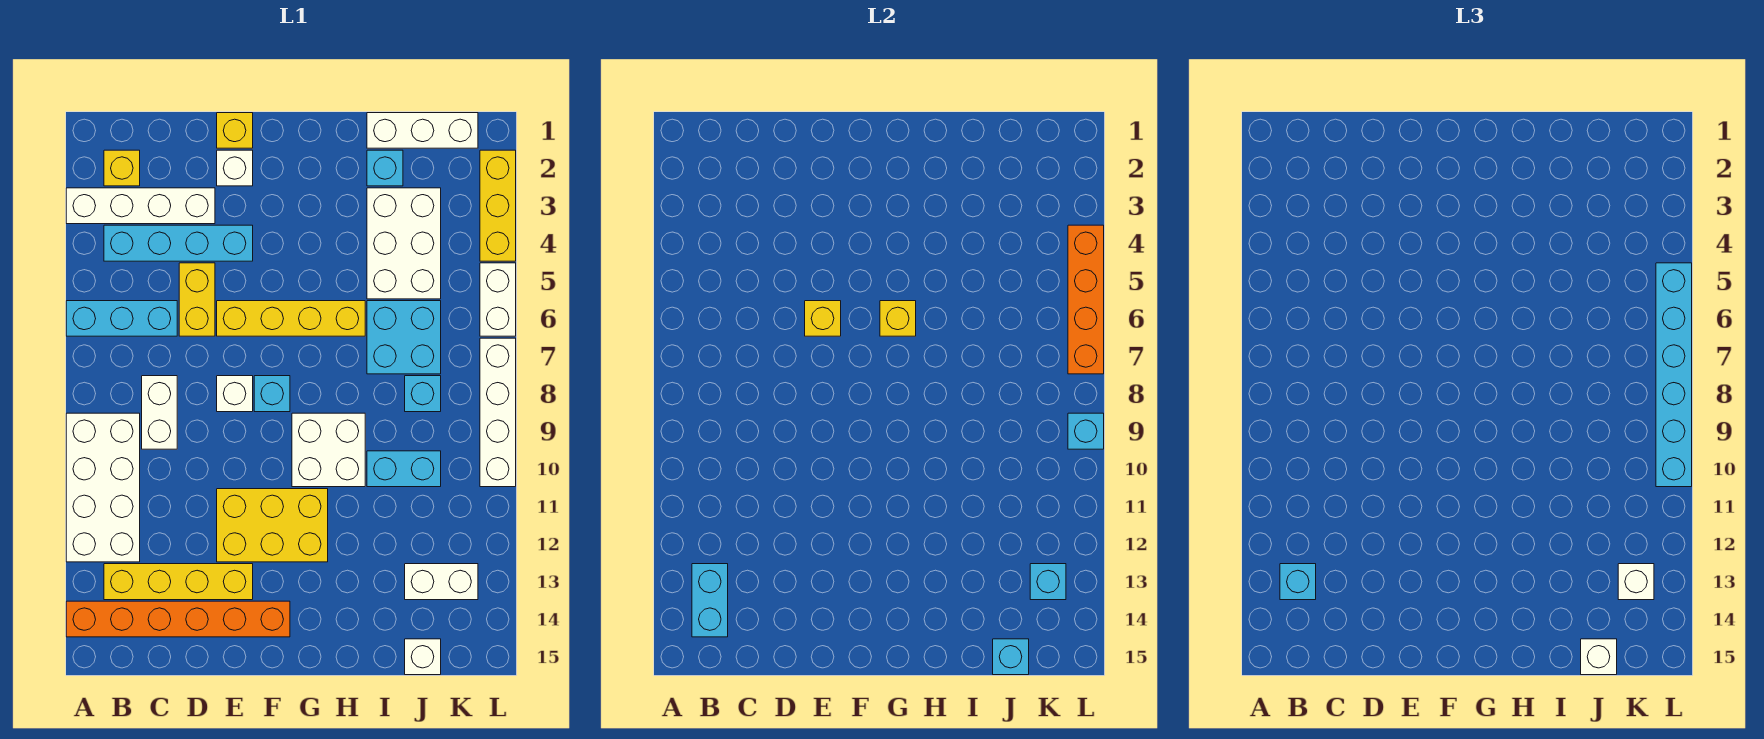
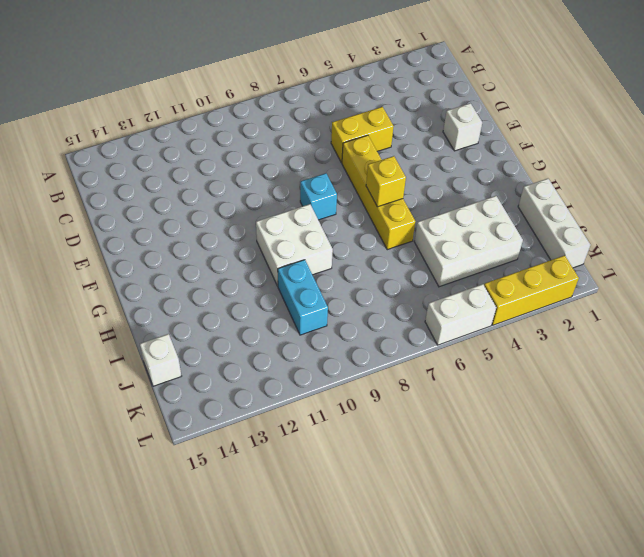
none -> white 1x4 brick [66,188,215,224]
none -> cyan 1x3 brick [66,301,177,336]
none -> white 2x4 brick [66,413,140,562]
none -> orange 1x6 brick [66,601,290,637]

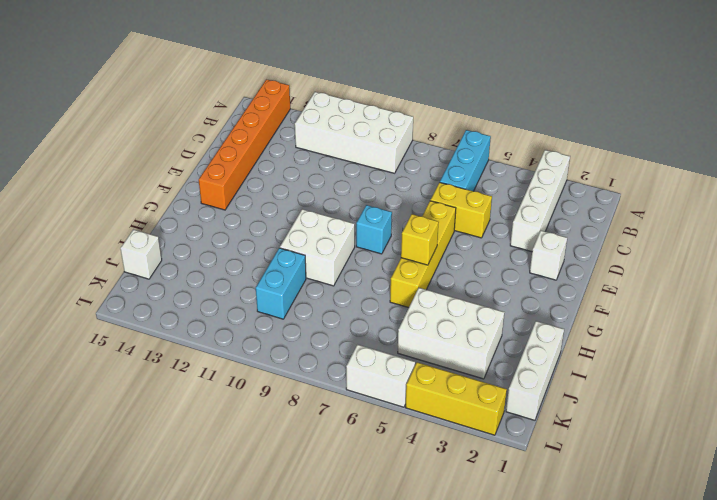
none -> yellow 1x1 brick [104,150,140,186]
none -> cyan 1x4 brick [104,225,253,261]
none -> yellow 1x4 brick [104,564,253,600]
none -> white 1x2 brick [142,376,177,449]

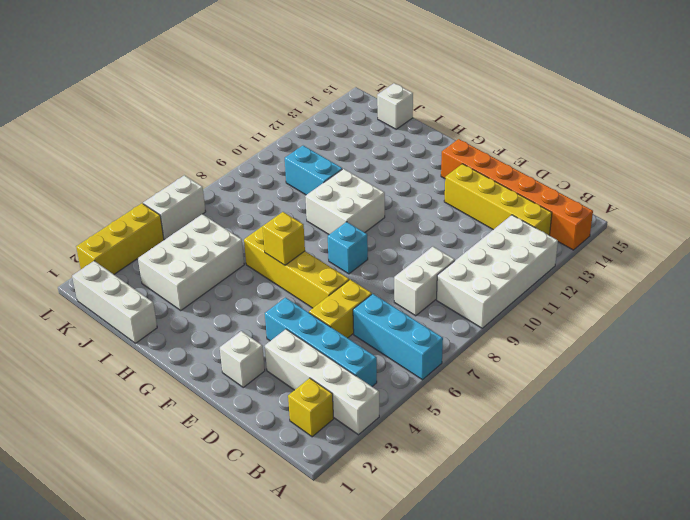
none -> yellow 1x1 brick [217,113,253,148]
none -> white 1x1 brick [217,376,253,412]
none -> yellow 2x3 brick [217,489,328,562]
none -> cyan 1x1 brick [367,150,403,186]

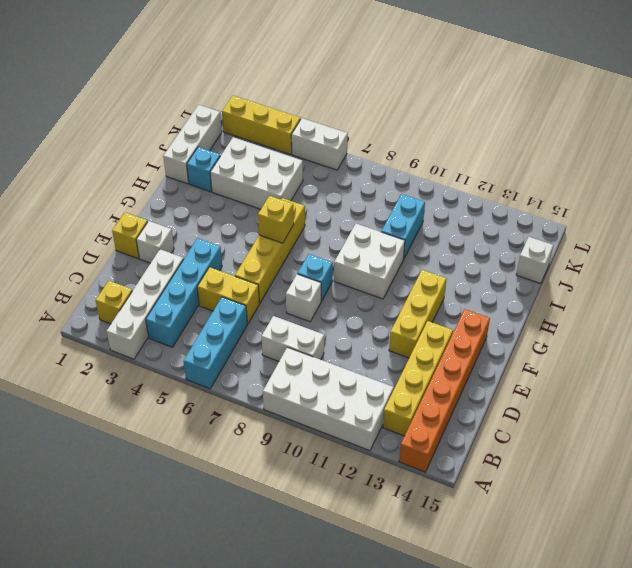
yellow 1x3 brick [389,270,447,358] -> yellow 2x3 brick [217,489,328,562]
none -> cyan 2x2 brick [367,301,441,374]
none -> cyan 1x1 brick [405,376,441,412]
none -> white 1x2 brick [405,564,478,600]
none -> white 1x4 brick [480,338,516,487]

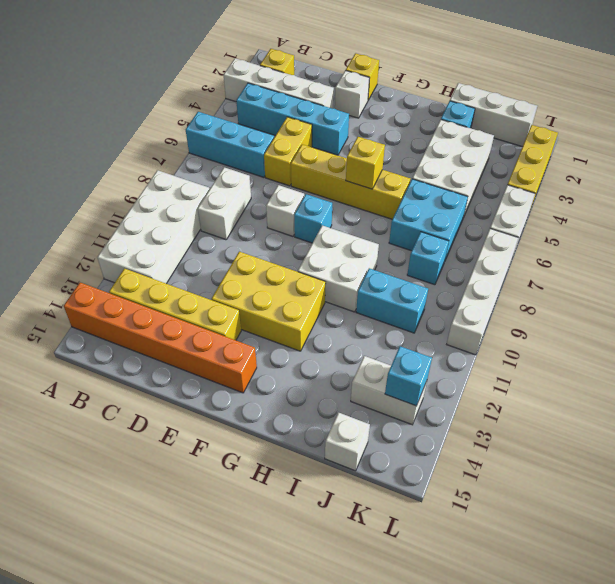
none -> cyan 1x2 brick [692,564,728,637]
none -> yellow 1x1 brick [805,301,841,336]
none -> cyan 1x1 brick [993,639,1029,675]
none -> orange 1x4 brick [1068,225,1104,374]

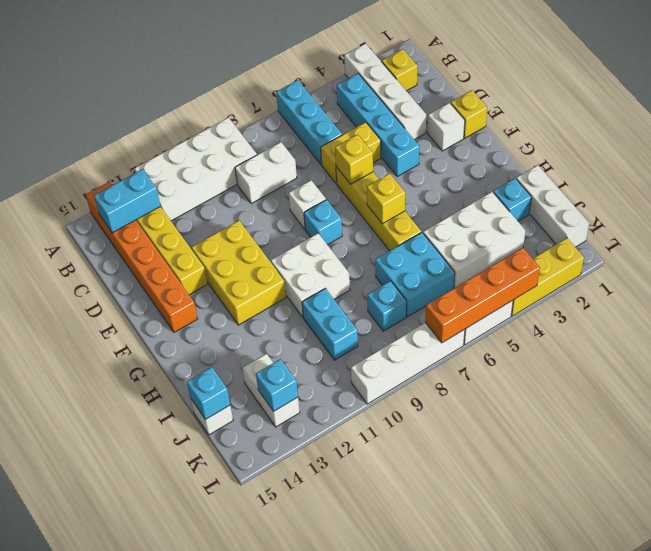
none -> cyan 1x1 brick [1068,413,1104,449]
none -> cyan 1x1 brick [1280,564,1316,600]
none -> white 1x1 brick [1581,639,1617,675]
none -> white 1x1 brick [1618,564,1654,600]

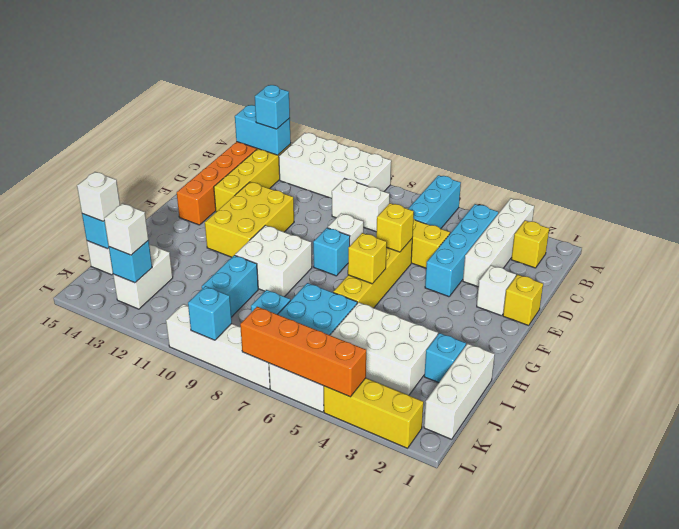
none -> cyan 1x6 brick [1656,263,1692,487]

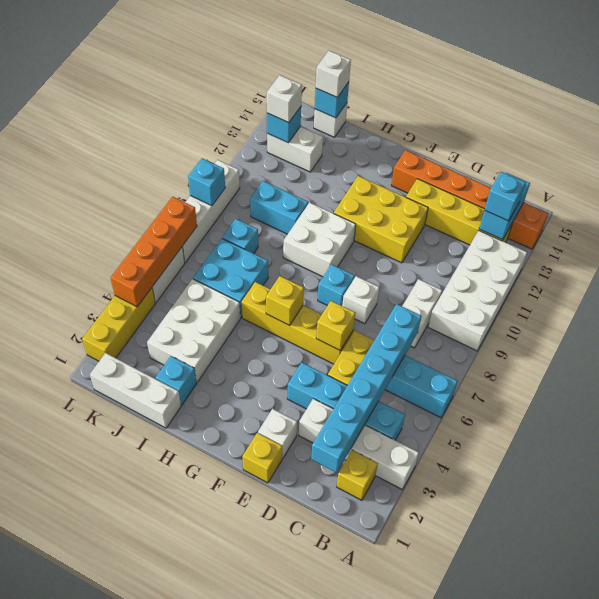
cyan 1x6 brick [311,304,421,473] -> cyan 1x6 brick moved to [1656,263,1692,487]

